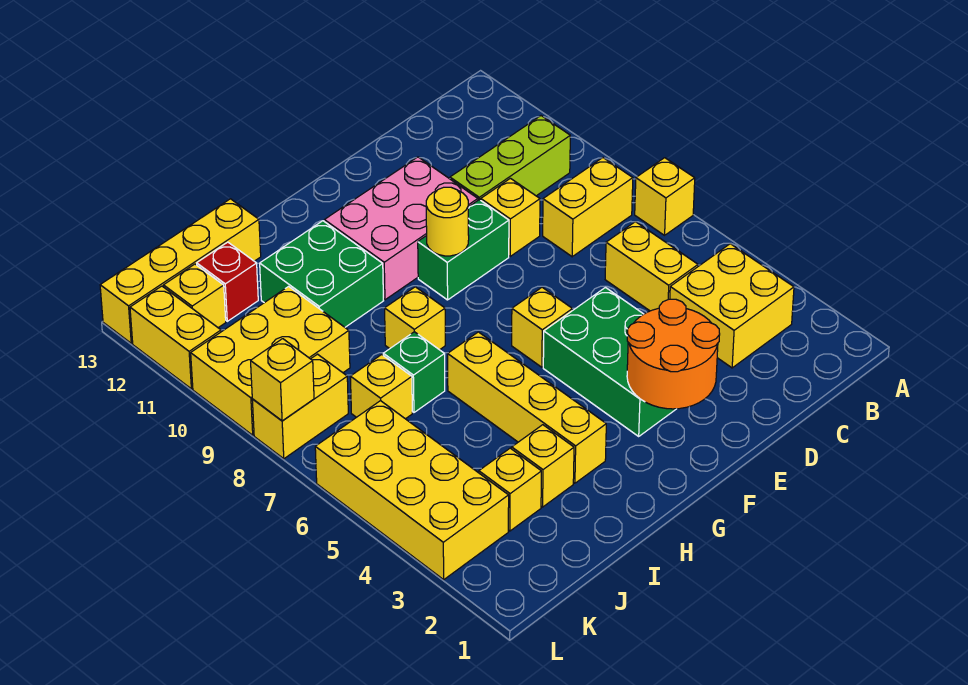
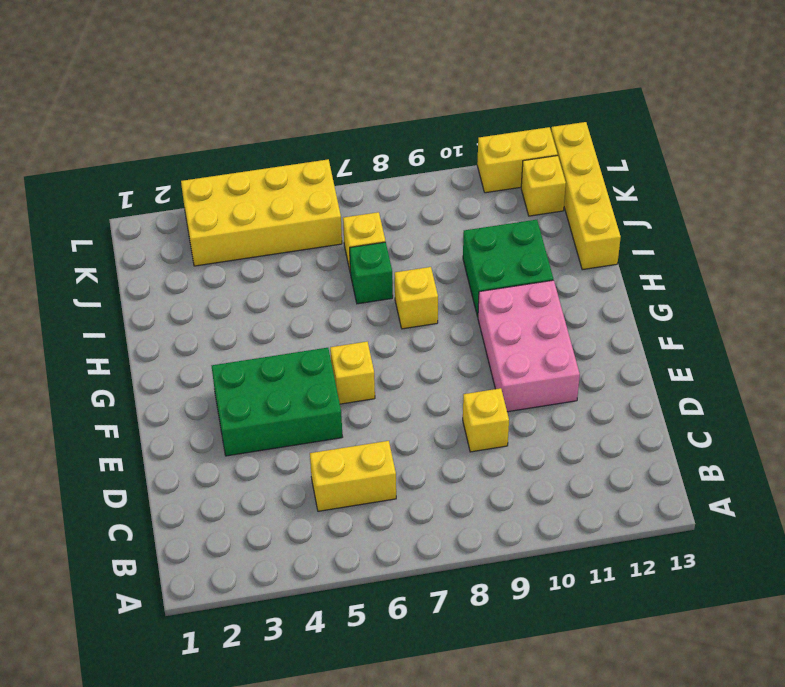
none -> yellow 1x1 brick [635,158,695,235]
none -> yellow 2x2 brick [670,244,794,368]
none -> yellow 1x2 brick [543,158,633,257]

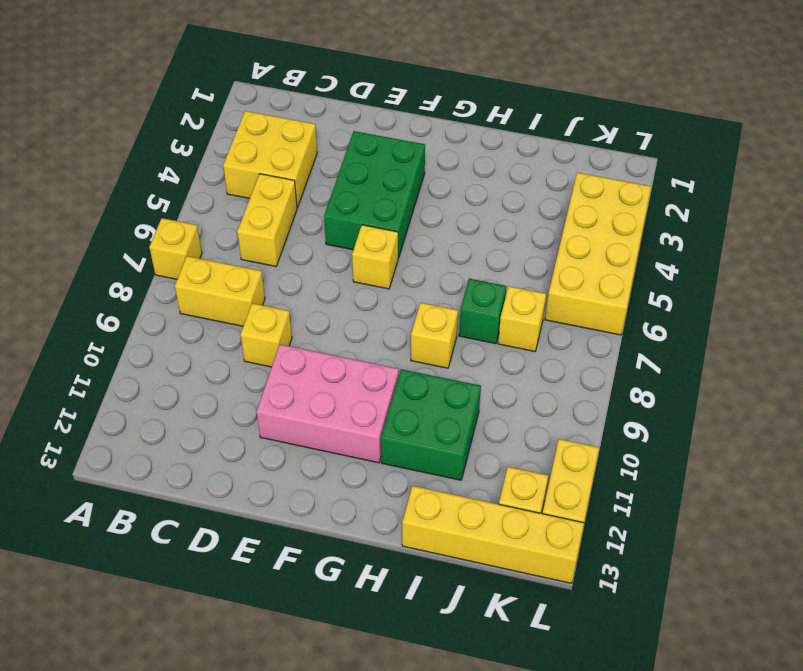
none -> lime 1x3 brick [450,116,570,200]
none -> green 1x2 brick [418,200,509,300]
none -> yellow 1x4 brick [448,332,606,483]

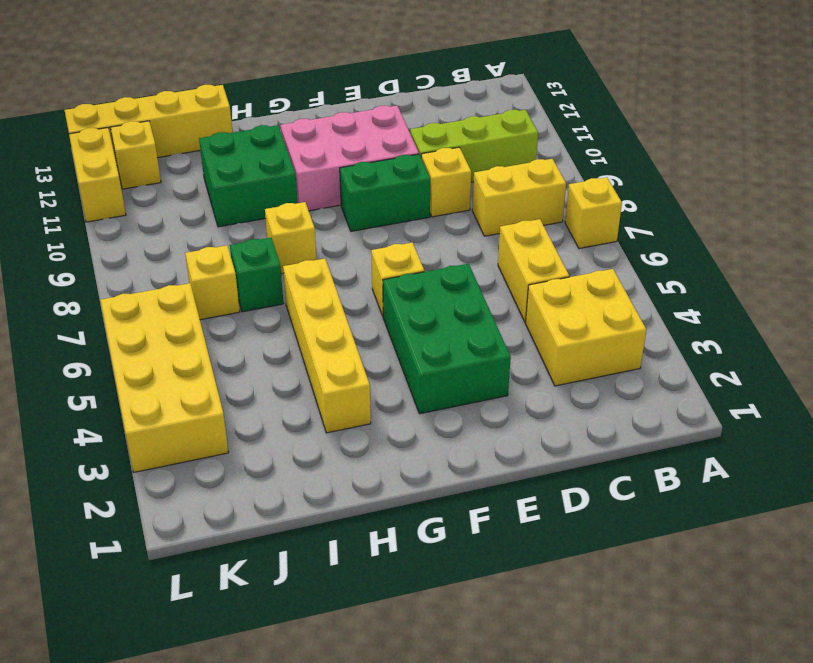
none -> yellow 1x1 brick [512,425,574,507]
none -> yellow 1x1 brick [479,448,541,531]
none -> yellow 2x3 brick [191,287,350,435]

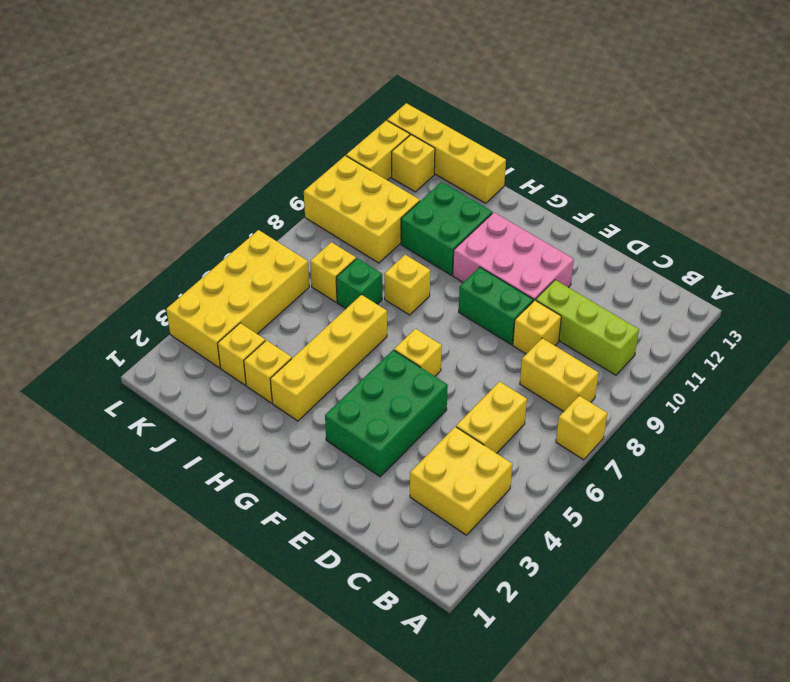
none -> red 1x1 brick [197,242,258,321]
none -> yellow 1x2 brick [252,354,348,459]
none -> orange 2x2 round brick [627,299,720,409]

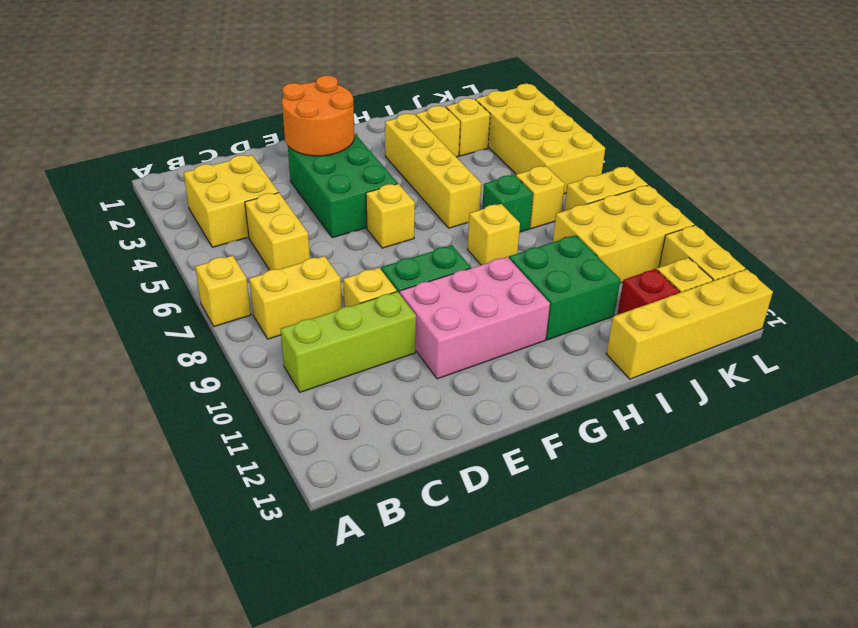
none -> yellow 1x1 round brick [426,187,469,256]
none -> yellow 1x1 brick [251,339,314,421]

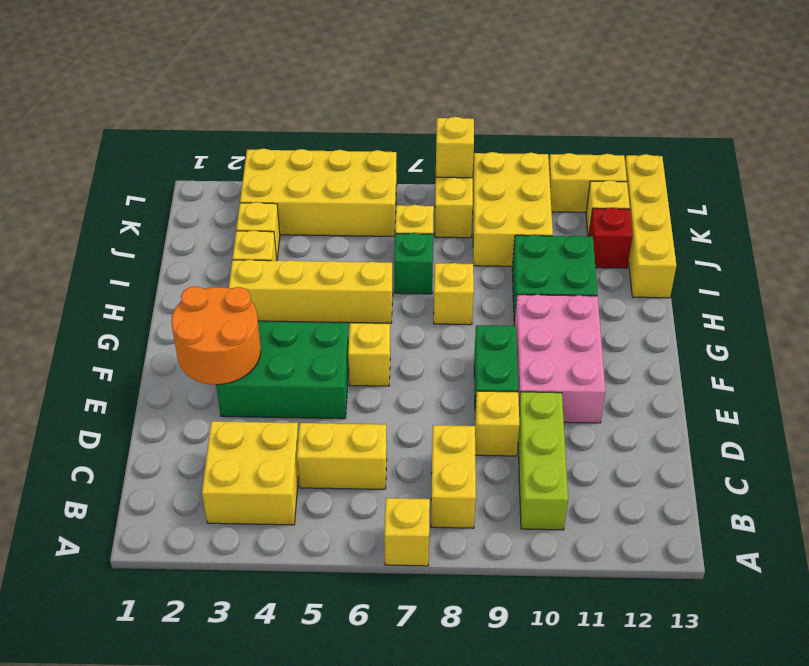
none -> yellow 1x1 round brick [426,187,469,256]

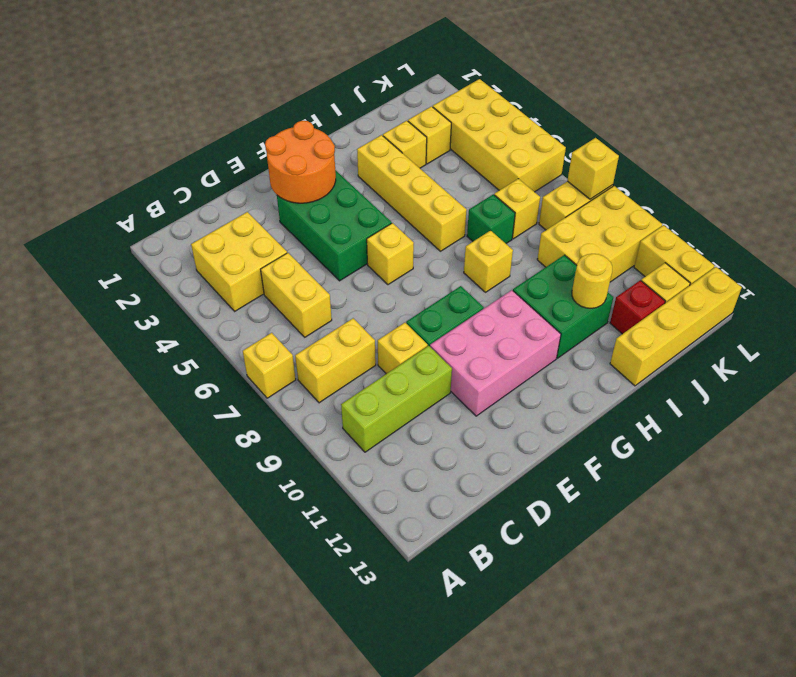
yellow 1x1 round brick [572,254,612,308] -> yellow 1x1 round brick moved to [426,187,469,256]

